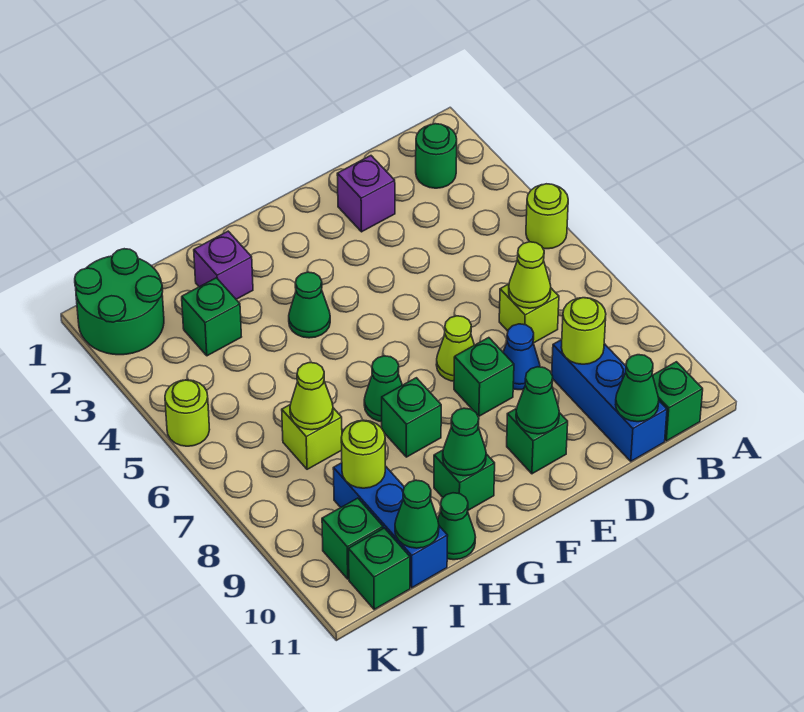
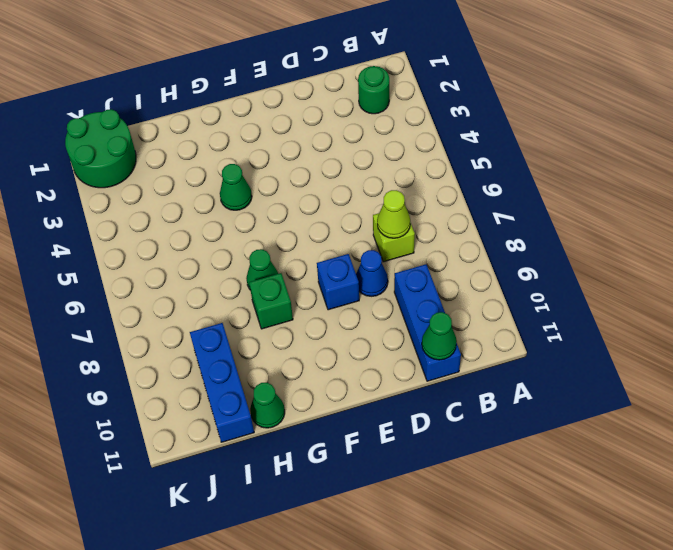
blue 1x1 brick [317,254,359,310] -> green 1x1 brick [454,338,514,416]
none -> lime 1x1 round brick [526,184,568,249]
none -> green 1x1 brick [653,362,703,441]
none -> purple 1x1 brick [337,156,395,232]
none -> lime 1x1 cone [436,316,474,381]

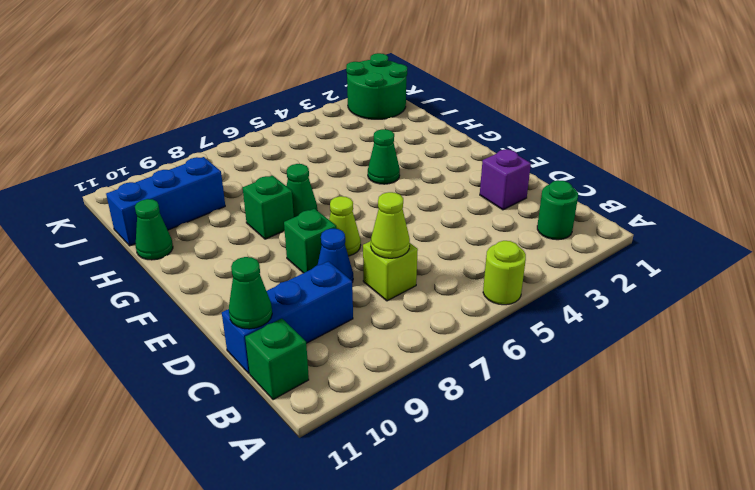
none -> green 1x1 brick [507,409,568,474]
none -> green 1x1 brick [434,450,495,510]
none -> purple 1x1 brick [194,231,253,299]
none -> green 1x1 brick [182,278,241,356]

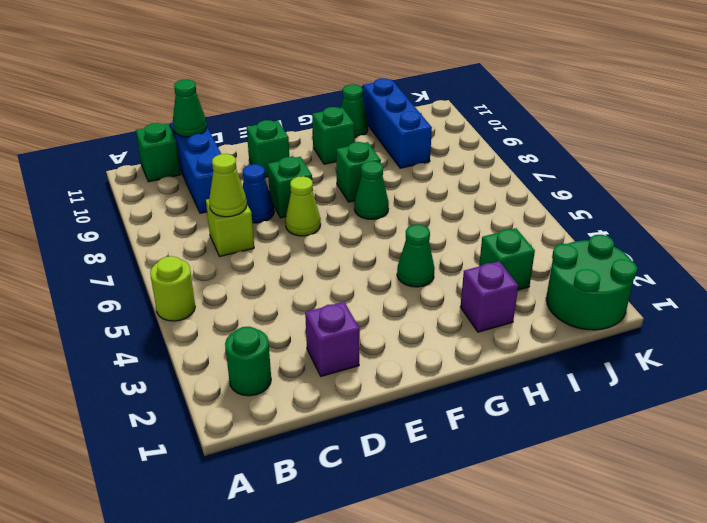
none -> lime 1x1 brick [282,404,342,469]
none -> green 1x1 brick [322,498,383,579]
none -> green 1x1 brick [349,528,410,609]
none -> lime 1x1 round brick [165,380,210,446]

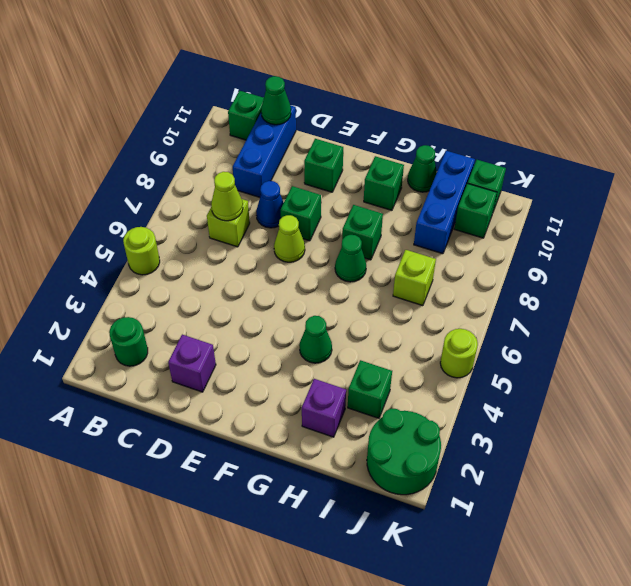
none -> lime 1x1 round brick [561,298,606,364]
none -> green 1x1 cone [516,367,559,434]
none -> green 1x1 cone [443,408,486,476]
none -> lime 1x1 cone [290,363,333,430]

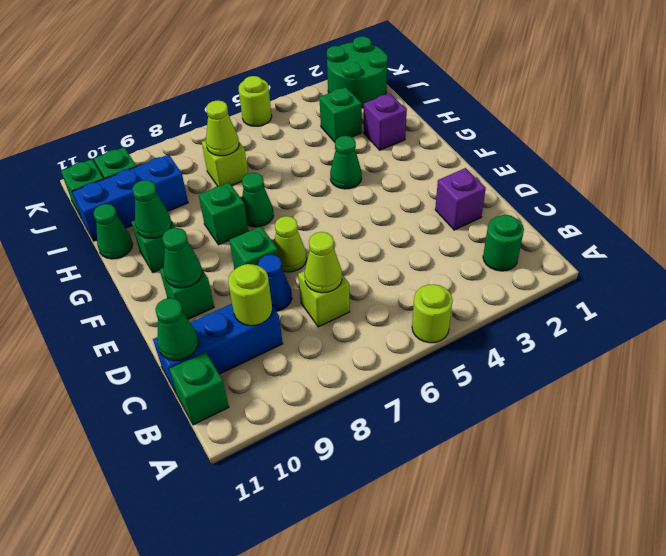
none -> lime 1x1 round brick [341,420,385,488]
none -> green 1x1 cone [395,480,439,548]

